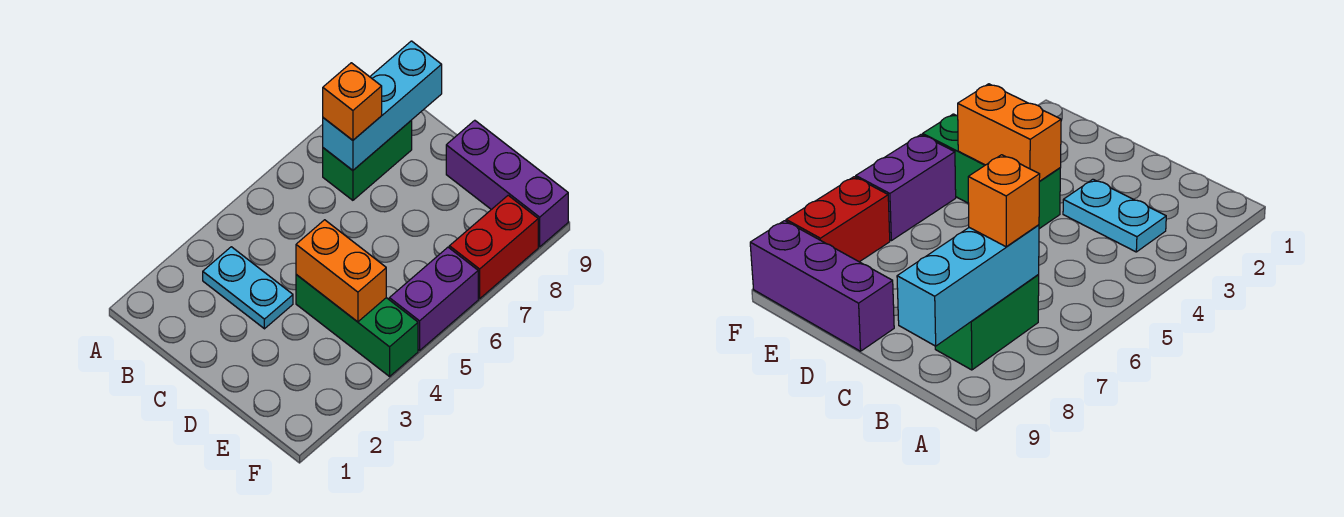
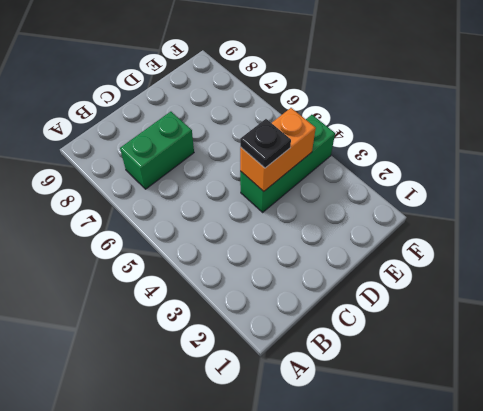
green 1x2 brick [120,112,194,189] -> green 1x2 brick turned to [323,121,412,200]
black 1x1 plate [240,119,291,168] -> none
none -> cyan 1x2 plate [203,247,293,329]
none -> purple 1x3 brick [446,120,568,247]

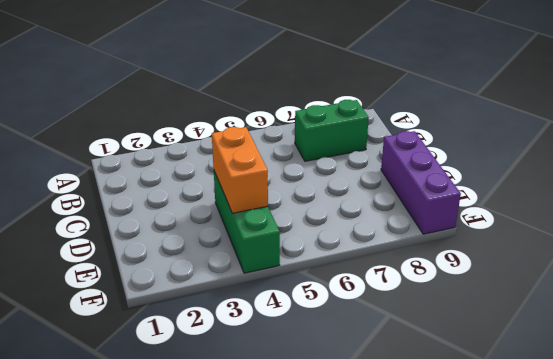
none -> cyan 1x2 plate [203,247,293,329]
none -> purple 1x2 brick [389,247,478,351]

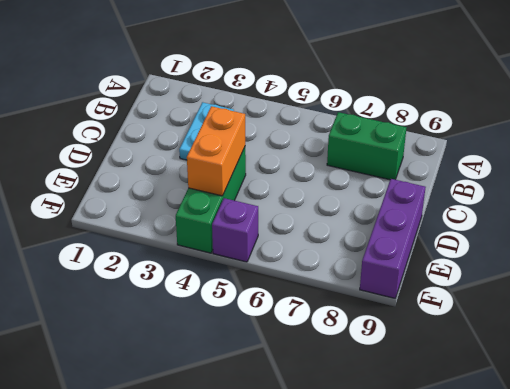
purple 1x1 brick [212,198,258,262] -> purple 1x2 brick [389,247,478,351]
none -> red 1x2 brick [449,195,538,299]
none -> cyan 1x3 brick [323,41,442,170]

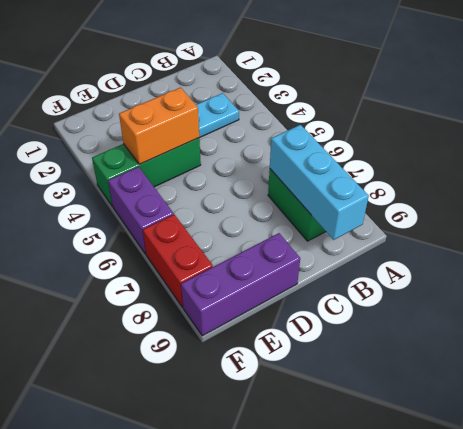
none -> orange 1x1 brick [323,63,382,140]

